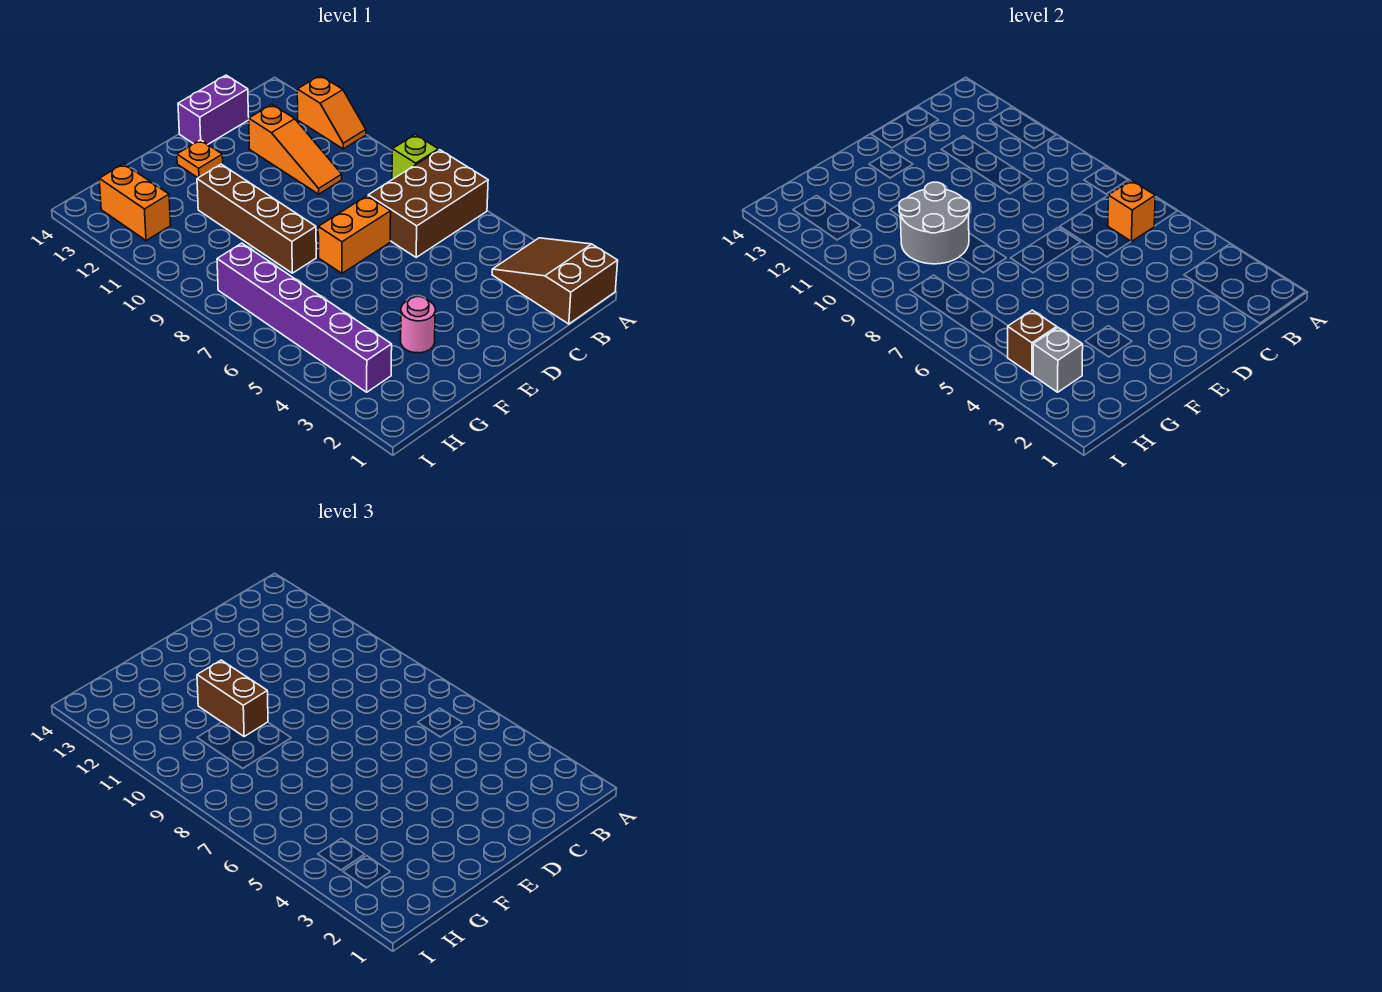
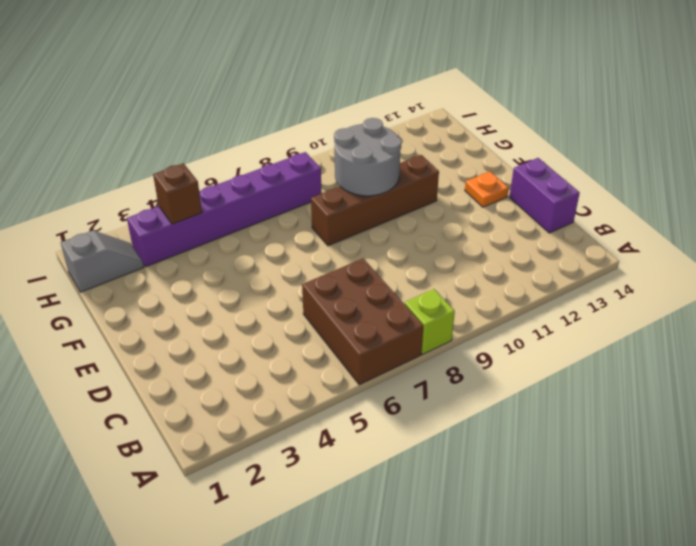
grey 1x2 slope [61,230,144,292] -> none
none -> brown 2x3 slope [492,238,618,324]
none -> orange 1x2 slope [297,76,366,149]
none -> orange 1x3 slope [249,105,342,194]

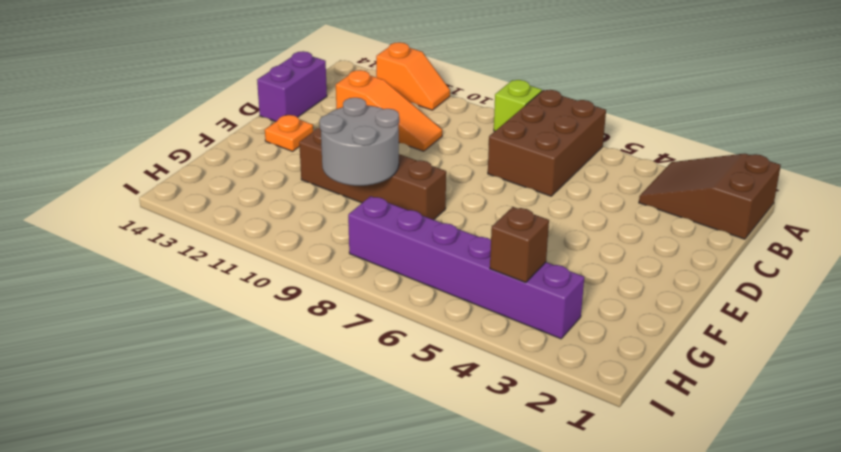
none -> orange 1x2 brick [318,196,391,273]
none -> pink 1x1 round brick [401,297,435,353]
none -> orange 1x2 brick [99,164,171,240]

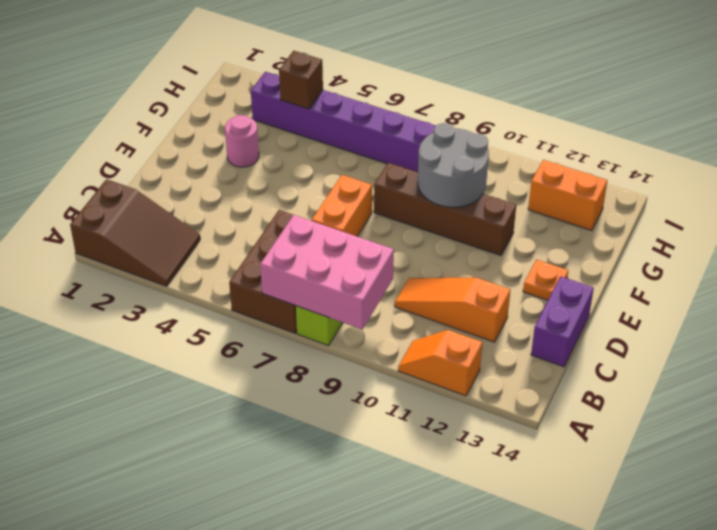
pink 2x3 brick [260,215,394,329] -> none
none -> orange 1x1 brick [1108,180,1155,242]
none -> grey 1x1 brick [1033,328,1083,392]
none -> brown 1x2 brick [197,660,268,736]

